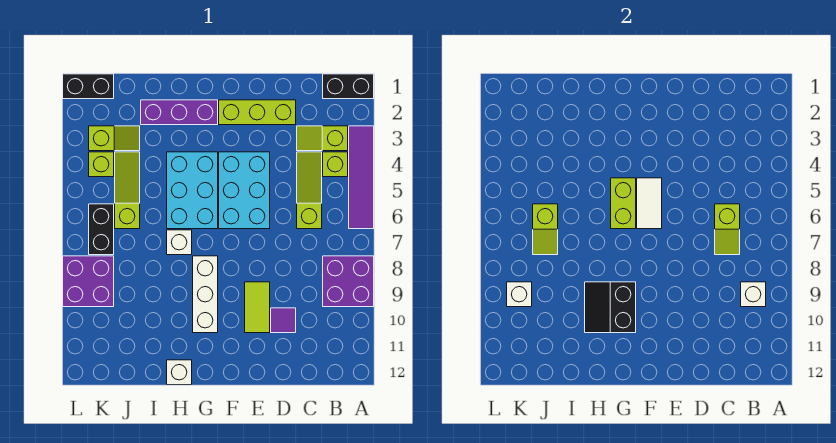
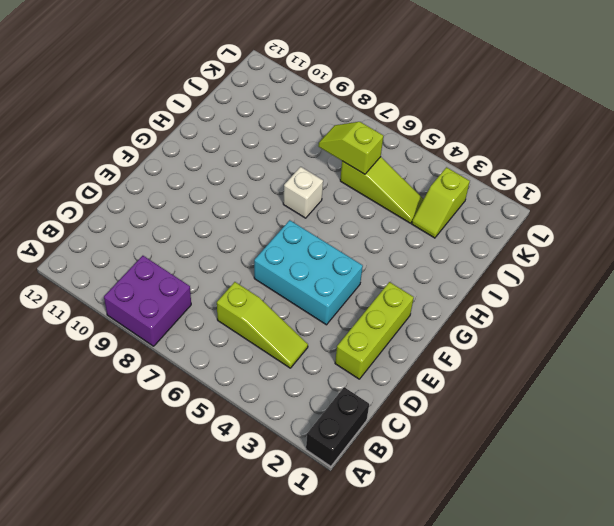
none -> purple 1x4 tile [349,126,374,229]
none -> lime 1x2 slope [297,126,348,151]
none -> lime 1x1 brick [323,152,348,177]

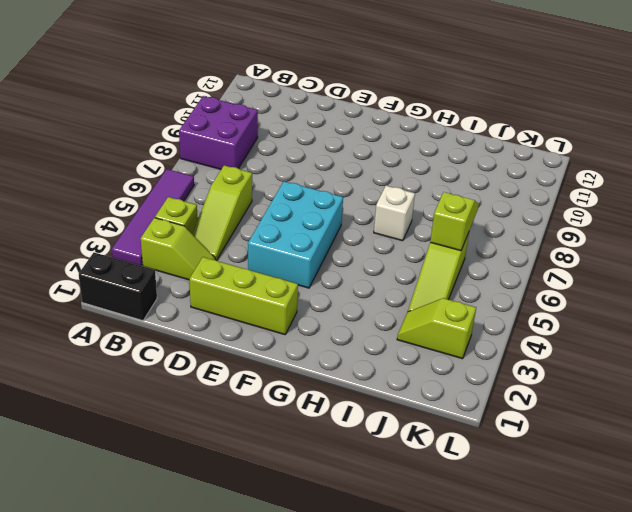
none -> purple 1x1 tile [271,308,296,333]
none -> lime 1x2 tile [245,282,270,333]
none -> purple 1x3 brick [141,100,218,125]

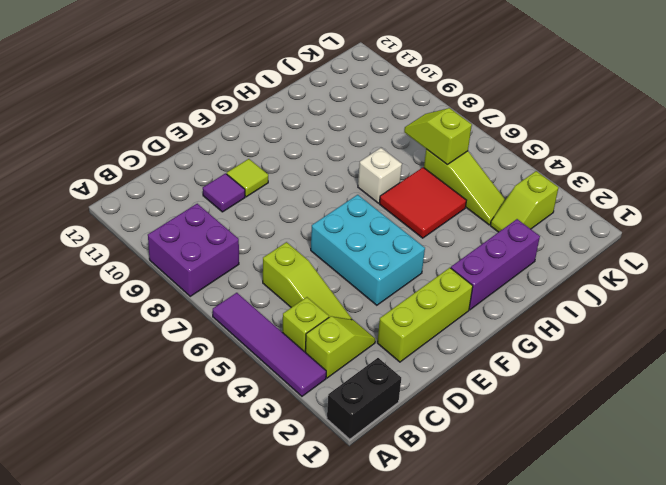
lime 1x1 tile [227,159,268,197] -> lime 1x2 tile [245,282,270,333]
red 2x2 tile [379,167,466,238] -> cyan 2x3 brick [167,152,218,229]
none -> white 1x3 brick [193,256,218,333]
none -> white 1x1 brick [167,360,192,385]
none -> black 1x2 brick [63,74,114,99]

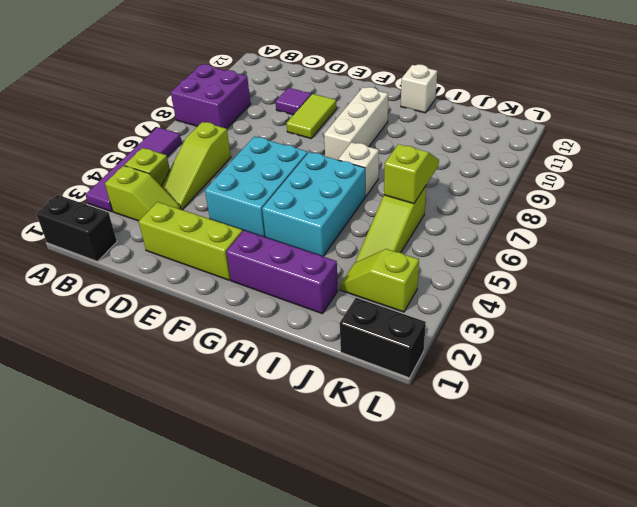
none -> lime 1x1 brick [89,152,114,177]
none -> black 1x2 brick [89,204,114,255]
none -> purple 2x2 brick [63,256,114,307]

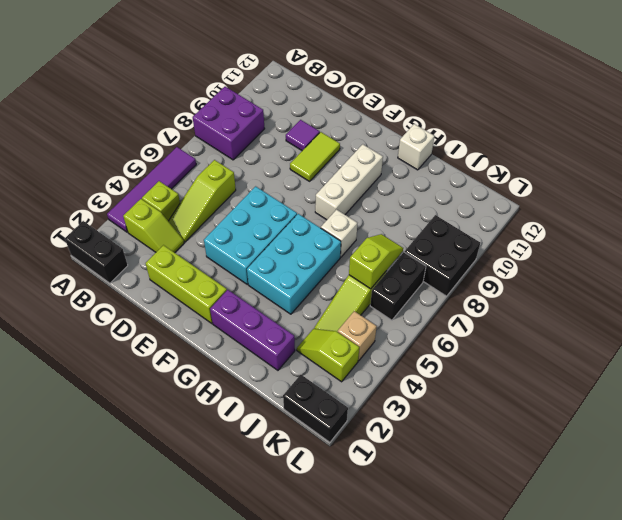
tan 1x1 brick [338,311,377,361] -> lime 1x1 brick [89,152,114,177]
black 2x2 brick [405,215,480,296] -> purple 2x2 brick [63,256,114,307]
none -> white 1x1 brick [741,282,766,307]
none -> lime 1x2 slope [715,204,740,255]
none -> white 1x2 tile [637,178,662,229]

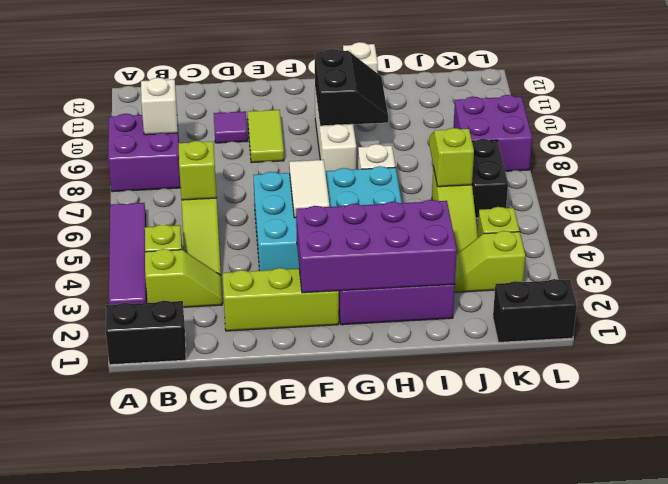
purple 2x4 brick [296,200,457,293] -> none
none -> lime 1x2 brick [611,178,636,229]
none -> white 1x1 brick [507,282,532,307]

